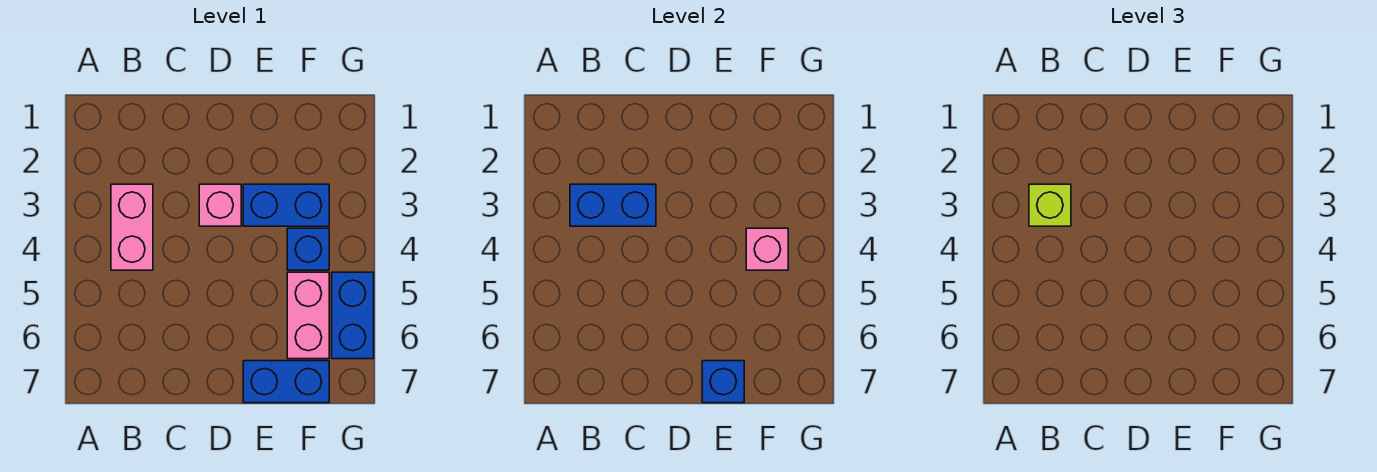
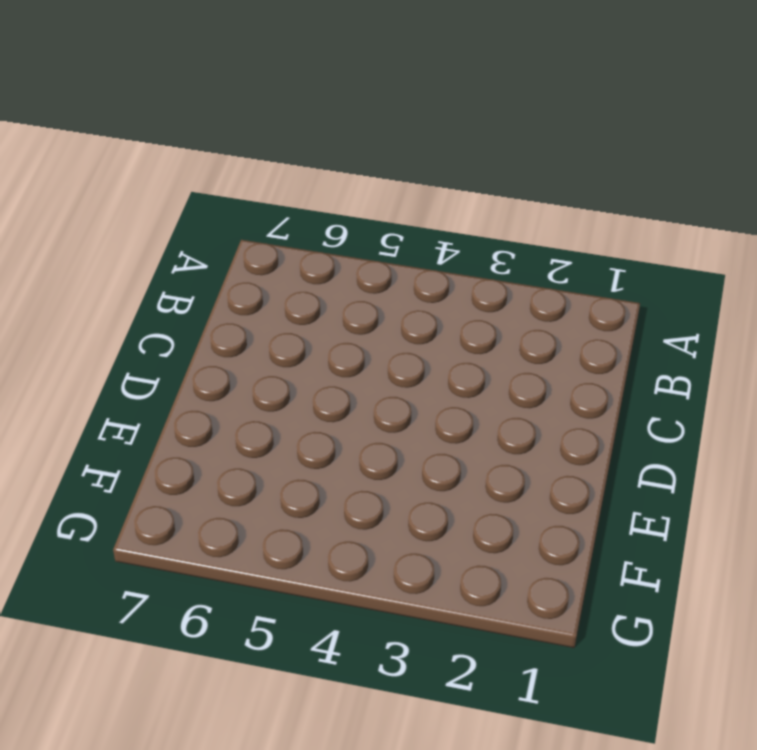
none -> pink 1x2 brick [111,184,153,270]
none -> pink 1x1 brick [199,184,241,226]

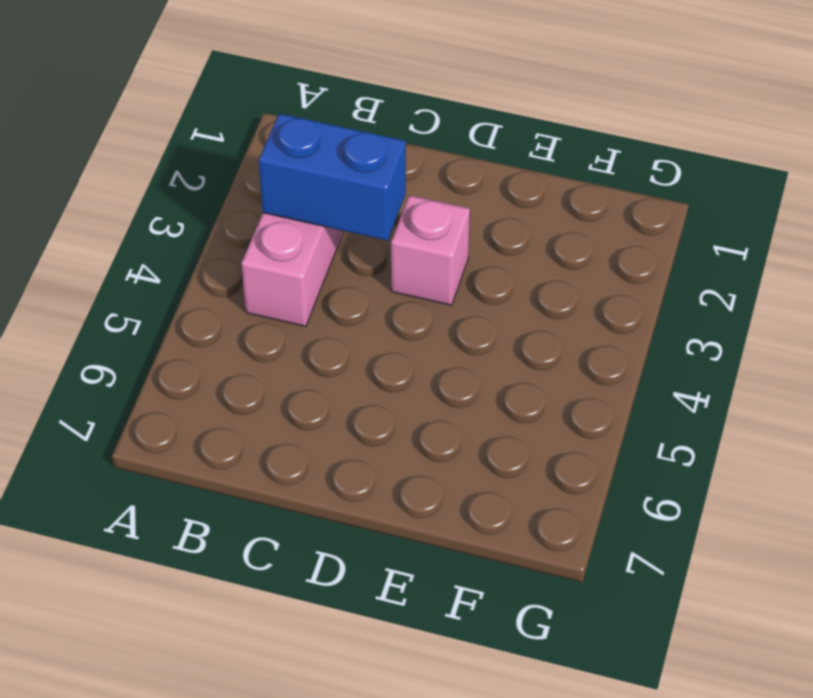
none -> blue 1x2 brick [243,184,329,226]
none -> blue 1x2 brick [243,361,329,403]

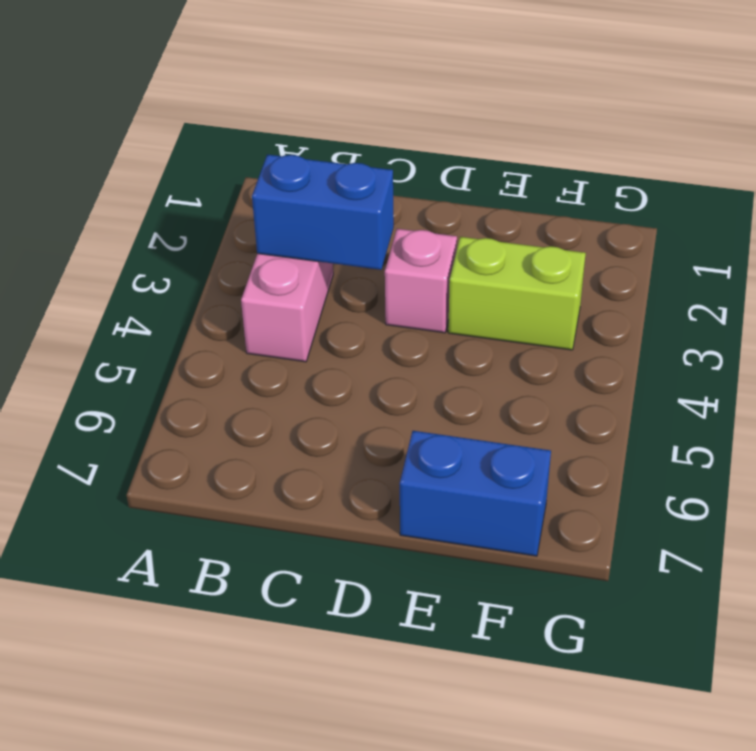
lime 1x2 brick [448,237,586,350] -> blue 1x2 brick [243,184,329,226]
none -> blue 1x1 brick [287,228,329,270]
none -> pink 1x2 brick [287,272,329,359]

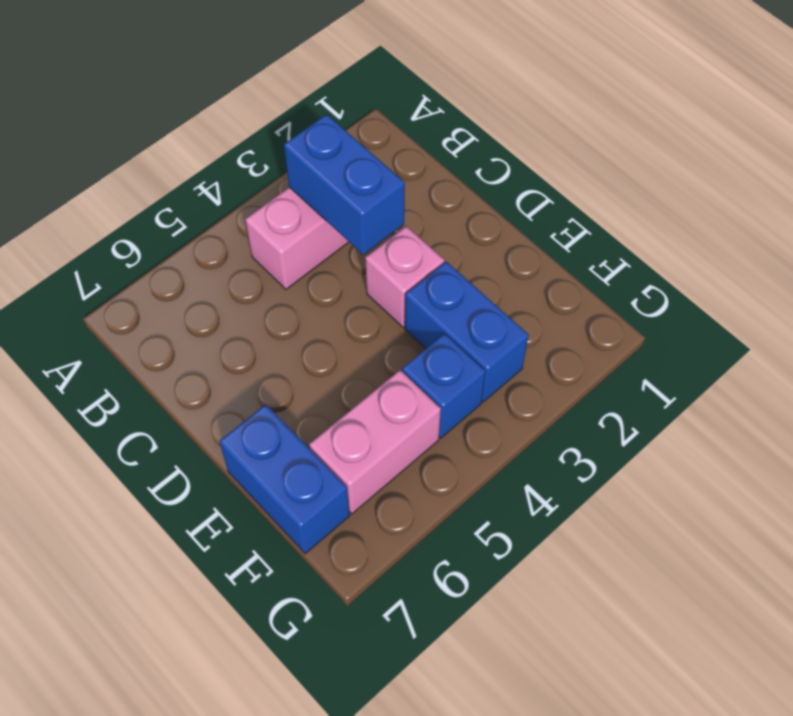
none -> blue 1x2 brick [332,272,374,359]
none -> blue 1x1 brick [702,361,744,403]

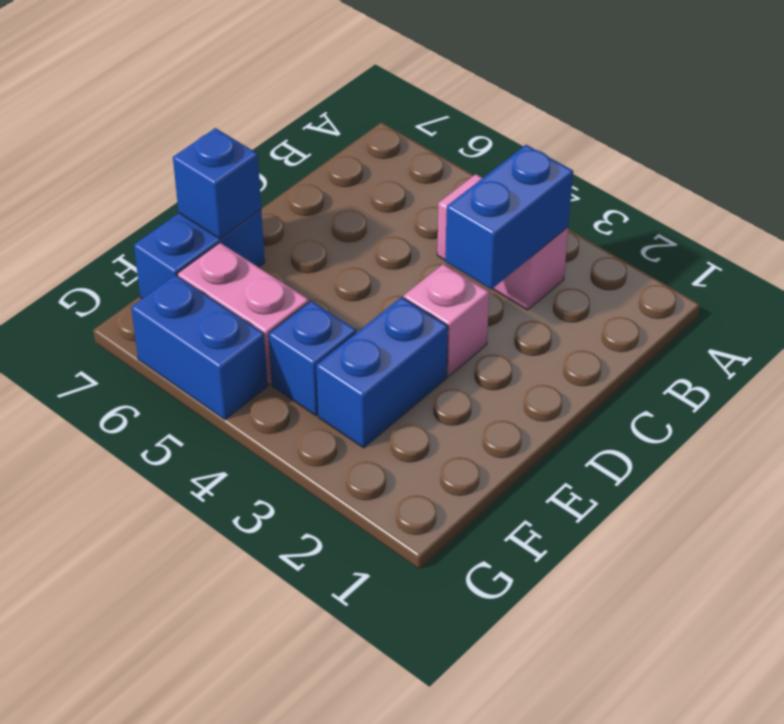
none -> pink 1x1 brick [746,228,788,270]
none -> lime 1x1 brick [1029,184,1071,226]

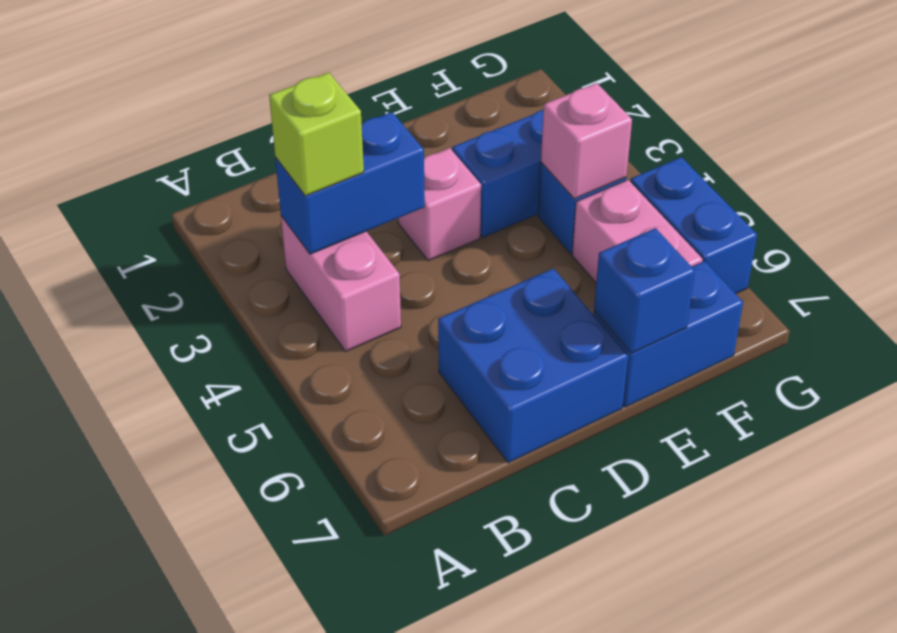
blue 2x2 brick [438,268,628,463] -> none

